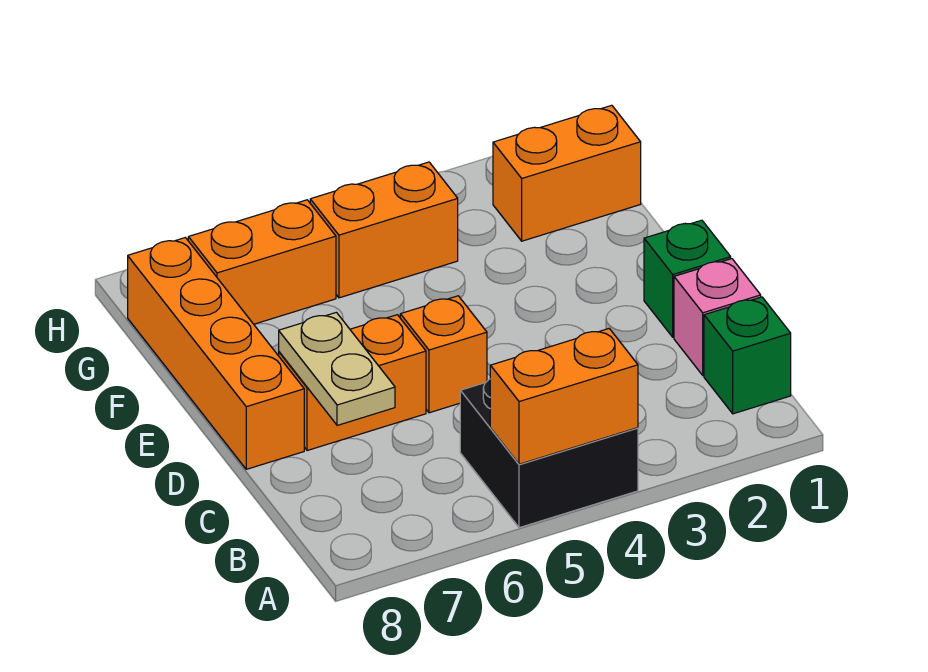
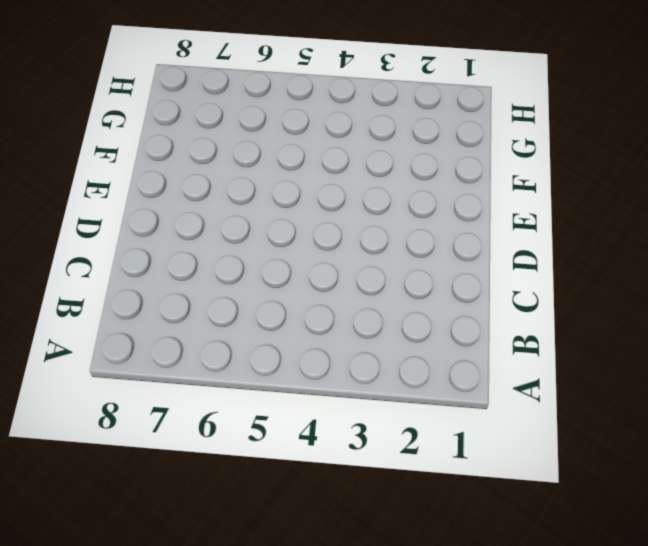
none -> black 2x2 brick [460,379,638,528]
none -> green 1x1 brick [704,297,791,414]
none -> pink 1x1 brick [674,259,761,375]

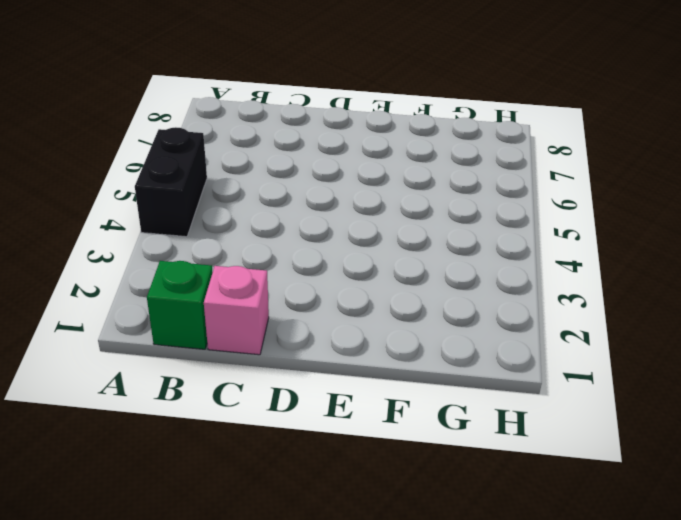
black 1x2 brick [135,127,207,237] -> black 2x2 brick [460,379,638,528]
none -> green 1x1 brick [644,220,731,337]
none -> orange 1x1 brick [400,296,487,413]
none -> orange 1x2 brick [279,315,426,451]

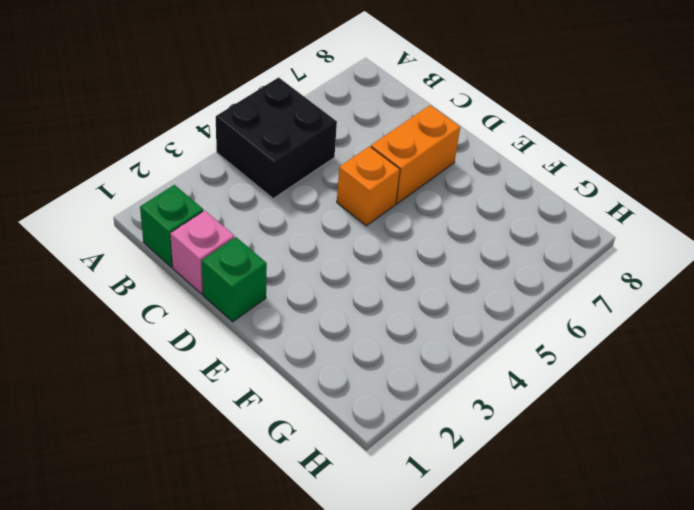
none -> orange 1x4 brick [128,238,304,469]
none -> orange 1x2 brick [493,105,641,241]
none -> orange 1x2 brick [310,162,458,298]

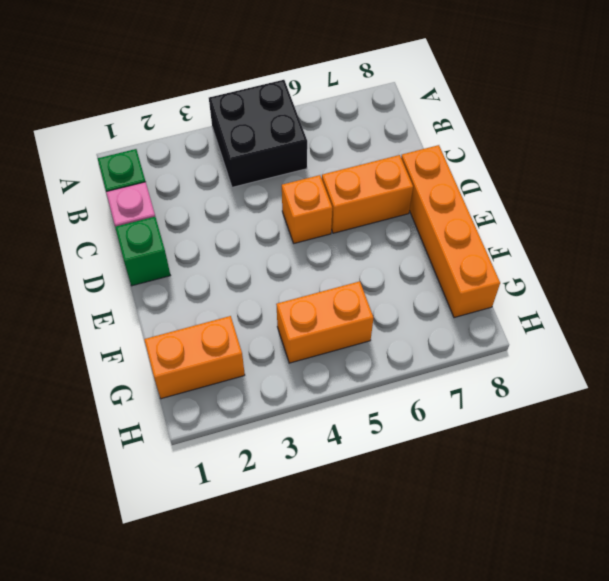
none -> orange 1x2 brick [188,200,336,324]
none -> orange 1x2 brick [490,329,638,464]
none -> tan 1x2 plate [279,312,395,425]

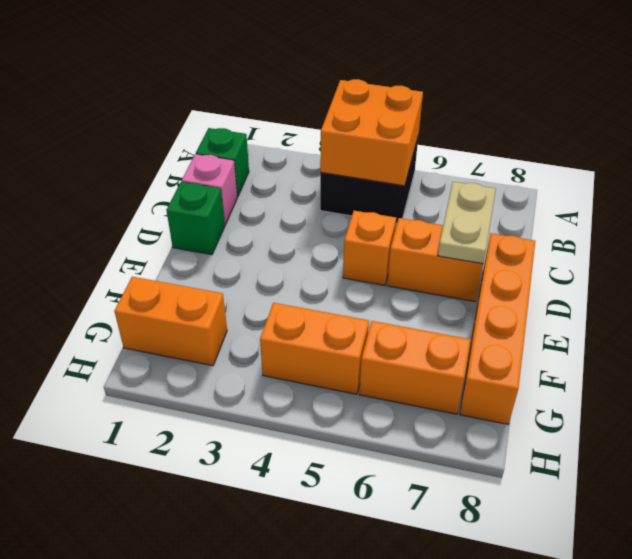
orange 2x2 brick [320,79,423,186] -> orange 1x2 brick [490,329,638,464]

